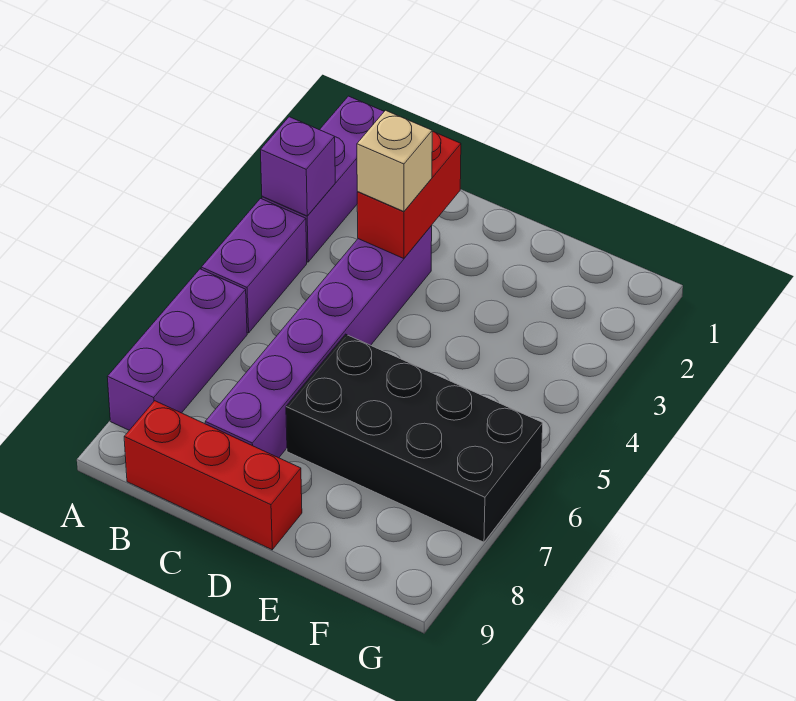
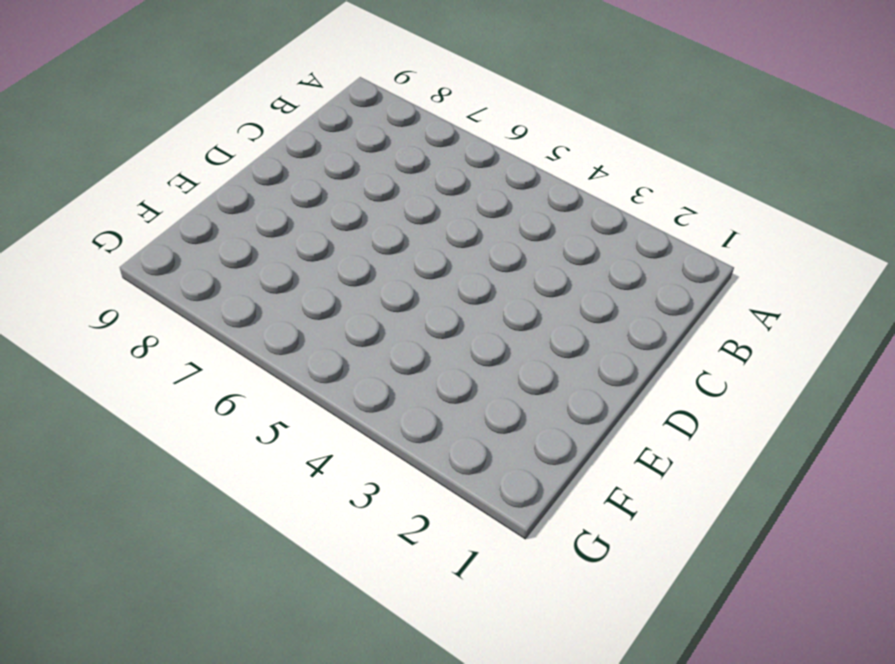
none -> purple 1x3 brick [262,96,384,262]
none -> purple 1x2 brick [201,199,307,333]

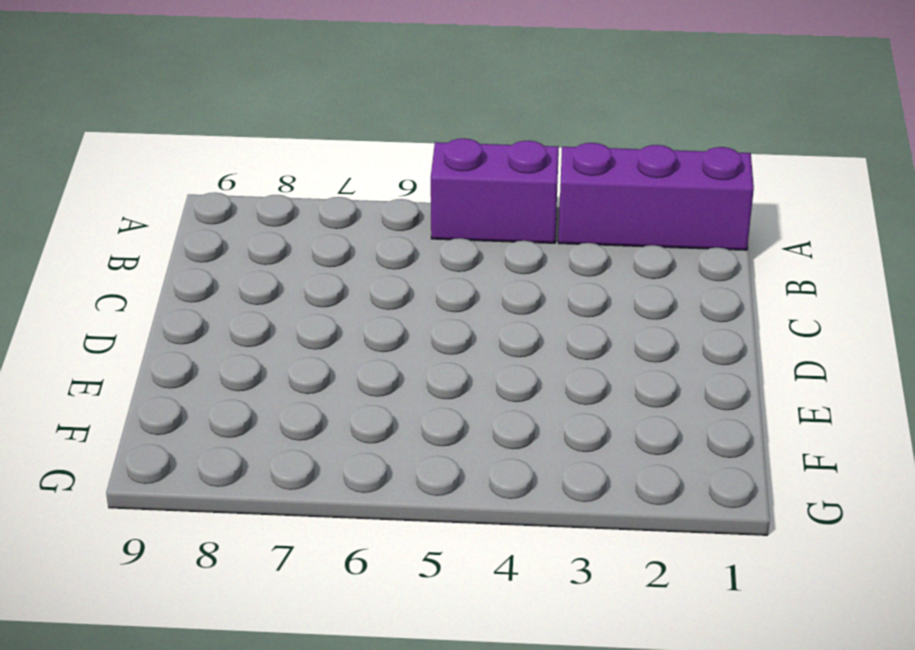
none -> purple 1x3 brick [107,269,247,430]
none -> red 1x3 brick [124,401,302,550]

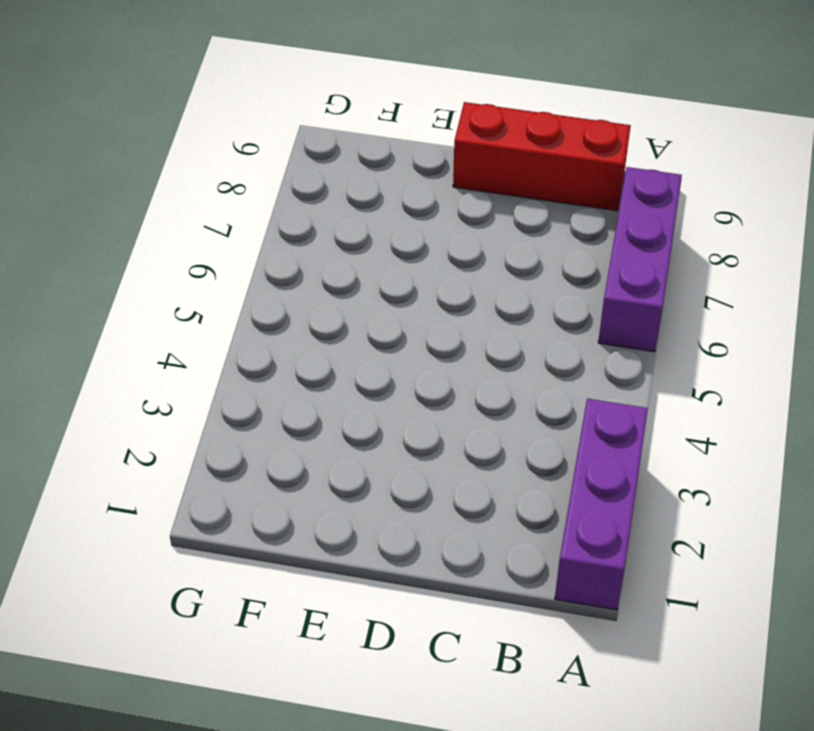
none -> purple 1x2 brick [201,199,307,333]
none -> purple 1x6 brick [205,226,432,458]

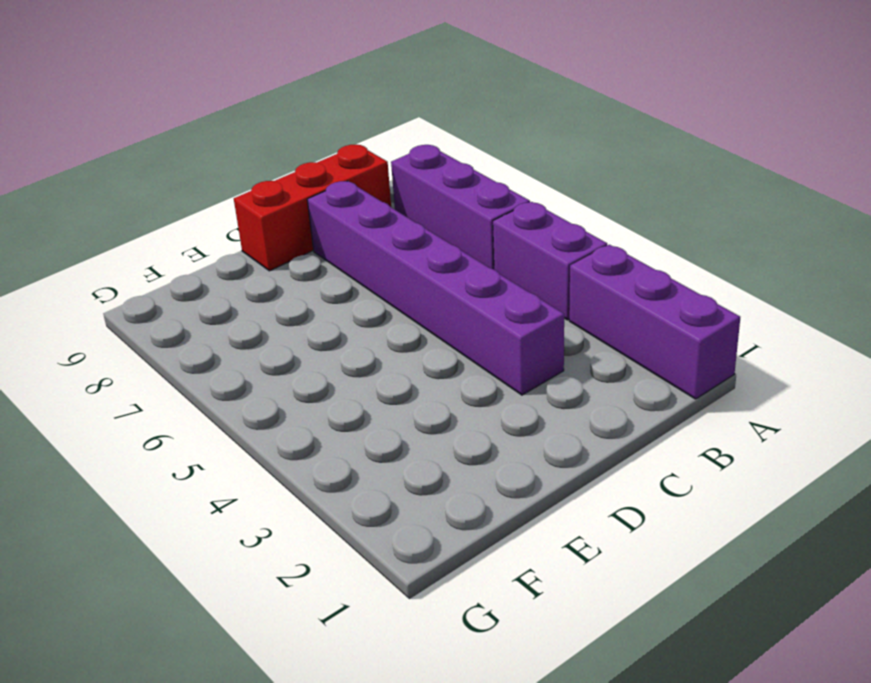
none -> black 2x4 brick [286,334,543,542]
none -> purple 1x1 brick [260,117,335,216]

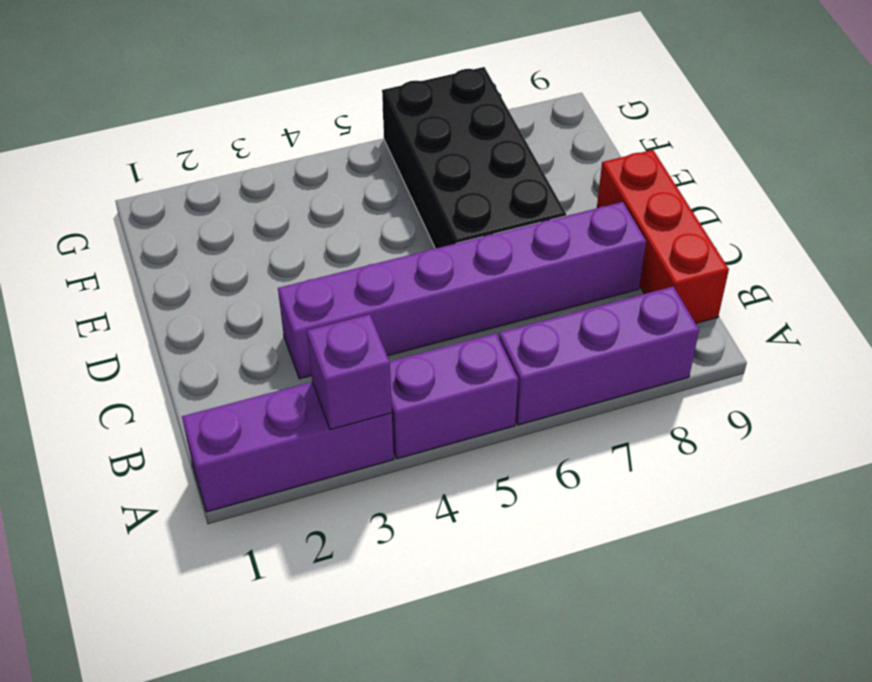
none -> red 1x2 brick [357,131,461,259]
none -> tan 1x1 brick [357,110,432,211]

